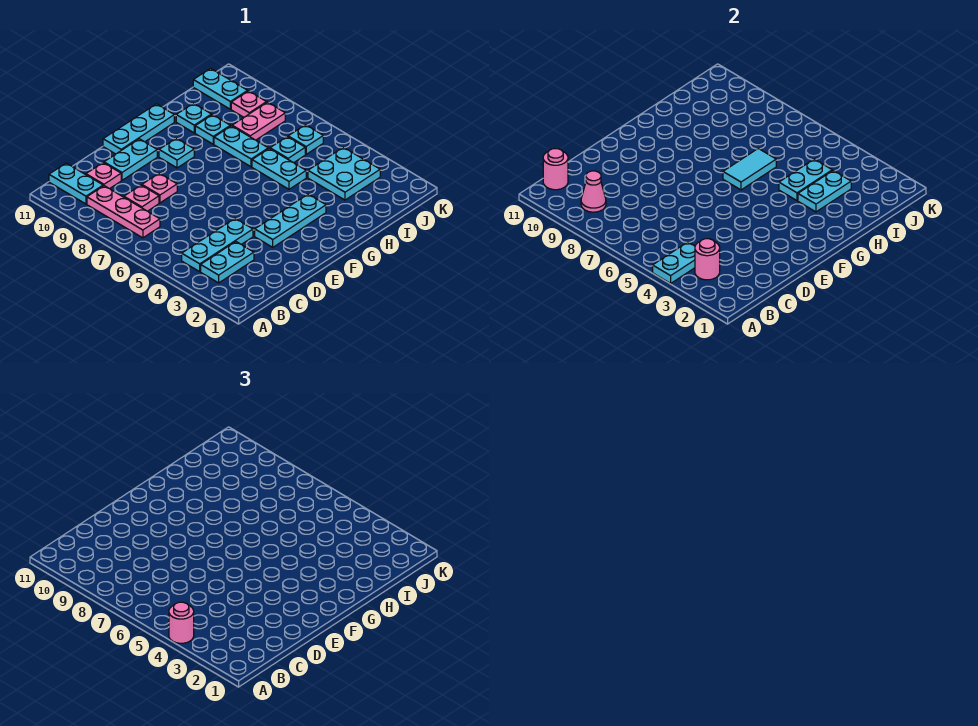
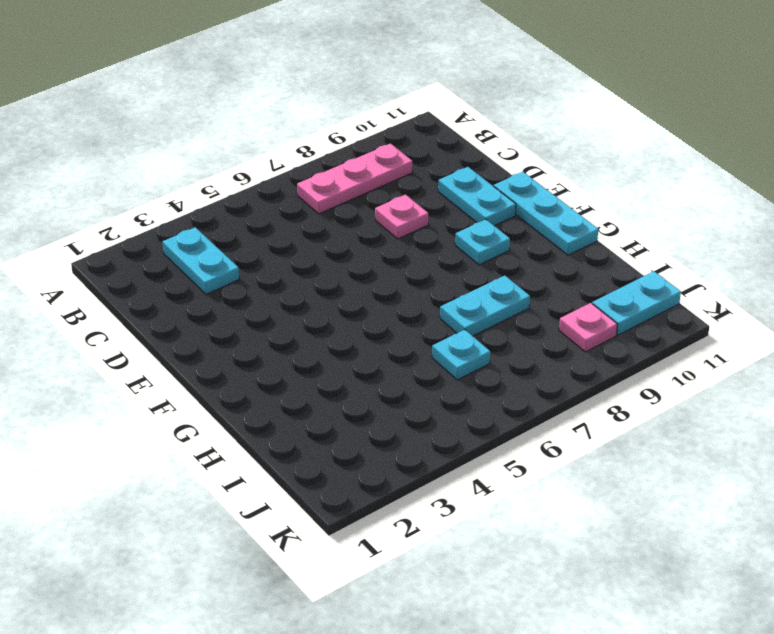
none -> cyan 1x3 plate [182,219,253,272]
none -> cyan 1x2 plate [49,163,103,204]
none -> pink 1x1 plate [124,185,159,211]

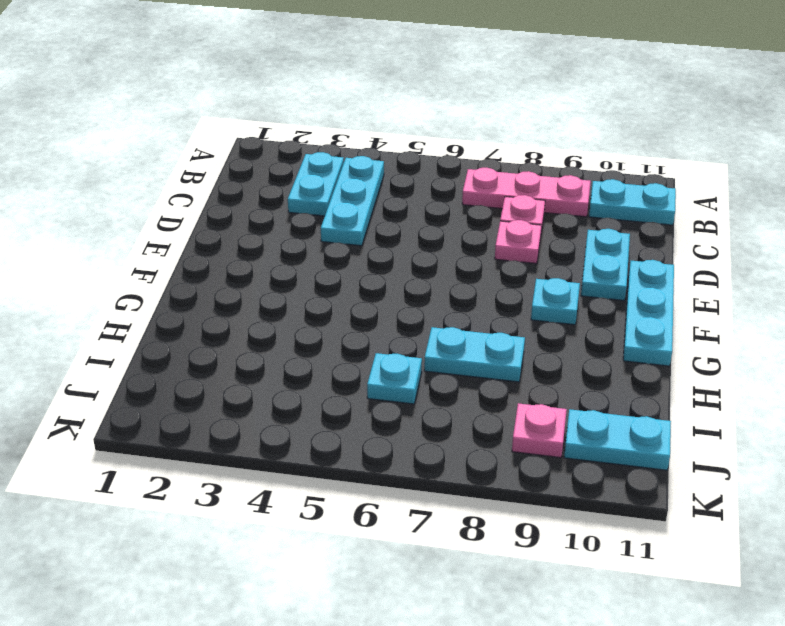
none -> pink 1x1 plate [86,163,121,189]
none -> cyan 1x3 plate [255,194,326,247]
none -> cyan 1x2 plate [252,148,306,189]

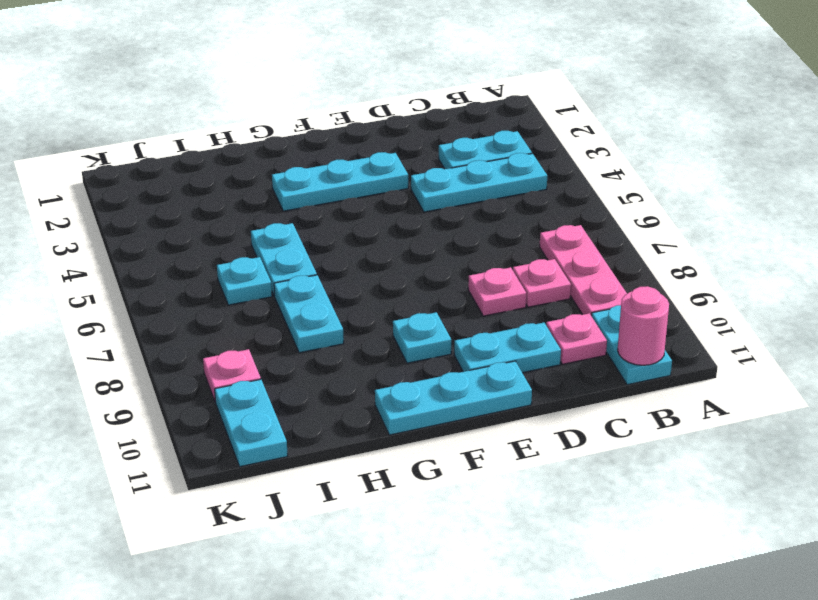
none -> cyan 1x1 plate [195,115,230,144]
none -> cyan 1x1 plate [176,103,211,133]
none -> cyan 2x2 plate [308,147,380,200]

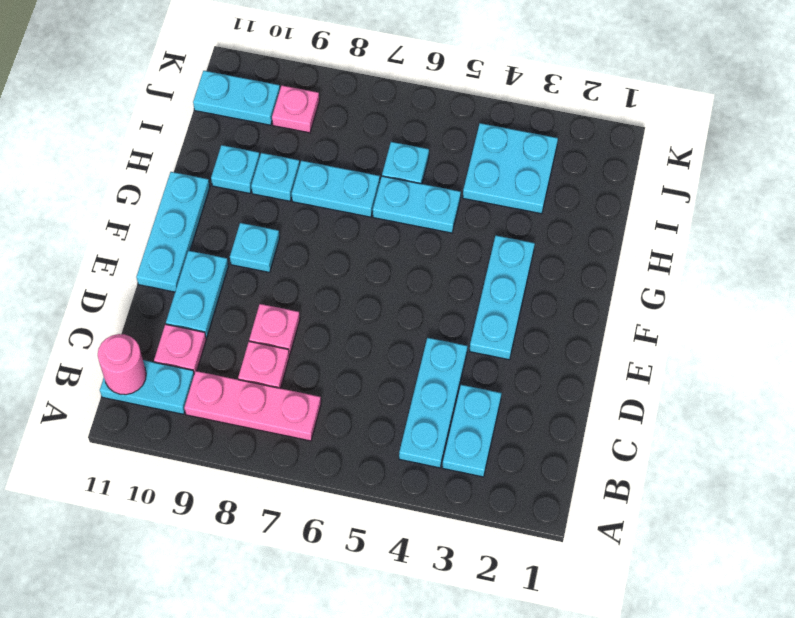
none -> pink 1x2 plate [232,102,285,140]
none -> cyan 1x1 plate [288,125,323,154]
none -> cyan 1x2 plate [653,242,695,283]

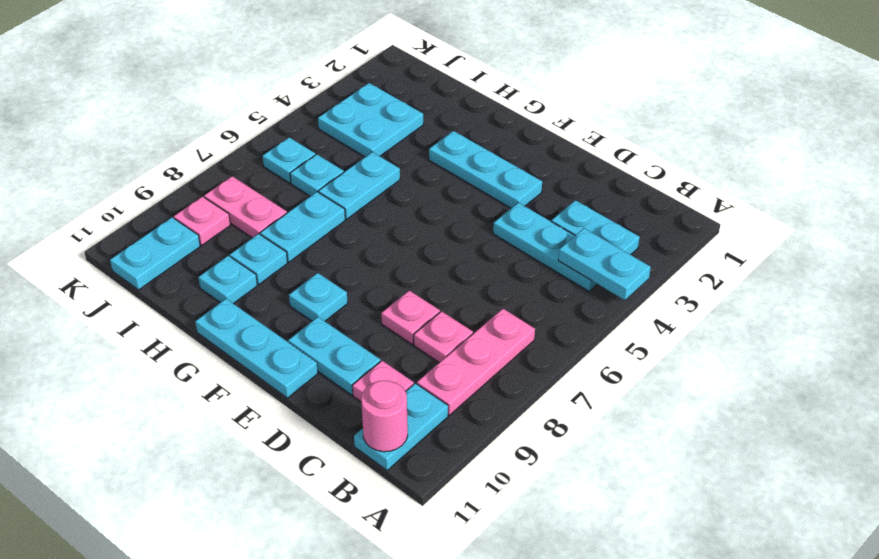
none -> pink 1x1 round brick [695,239,720,280]
none -> pink 1x1 cone [581,171,606,212]
none -> cyan 1x2 tile [723,148,776,190]

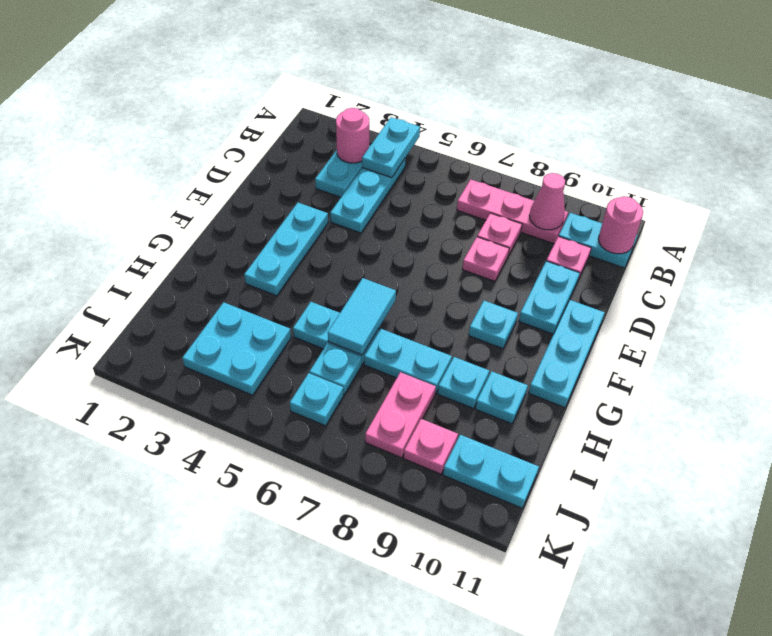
none -> cyan 1x2 plate [798,171,851,212]
none -> cyan 1x2 plate [779,159,832,201]
none -> pink 1x1 round brick [169,602,194,643]

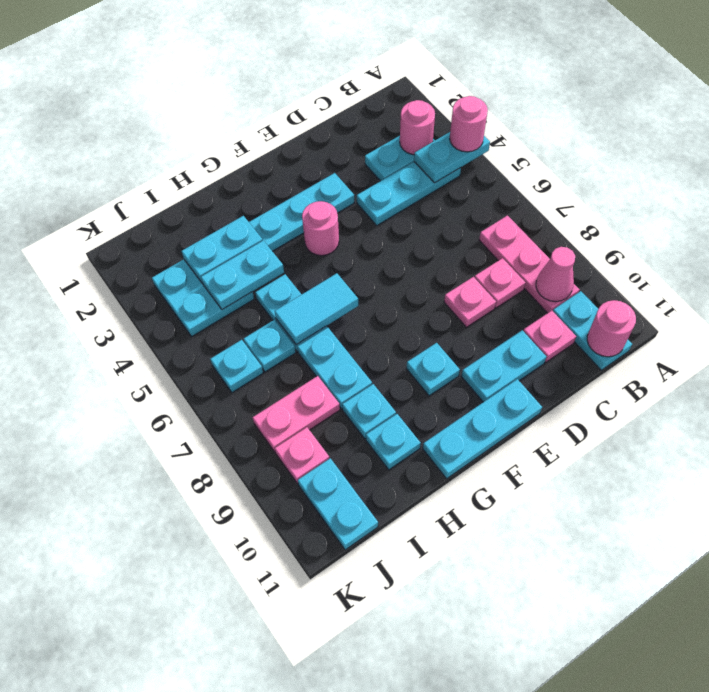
pink 1x1 round brick [302,201,339,256] -> none

